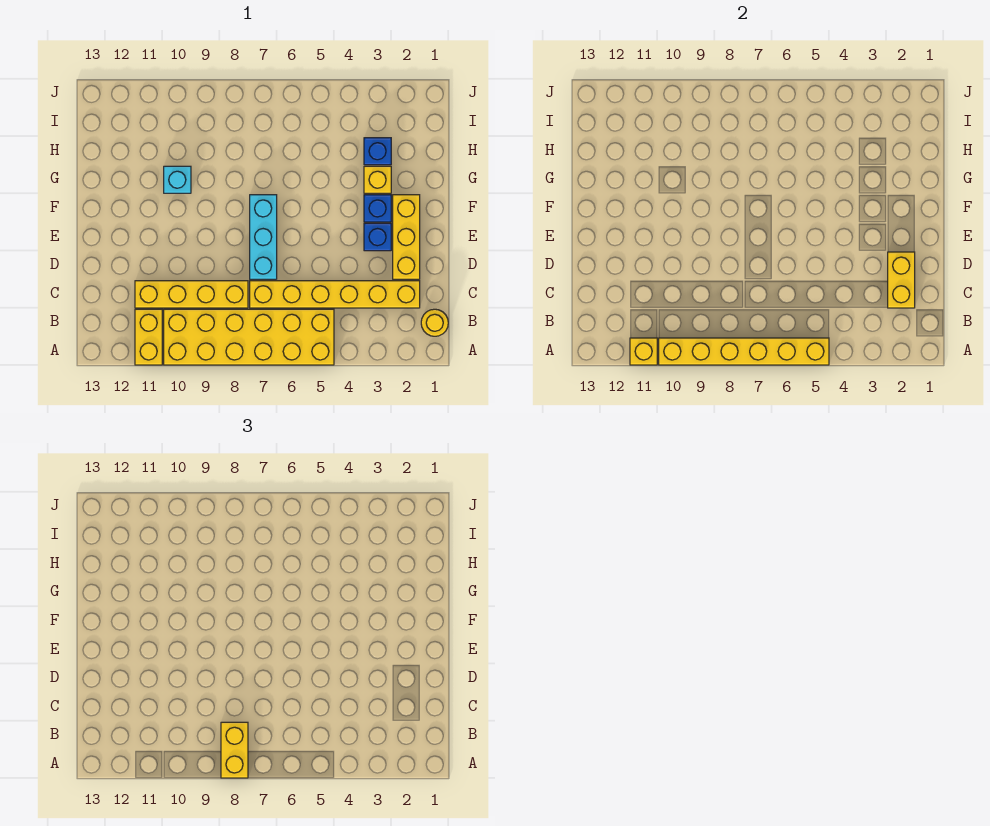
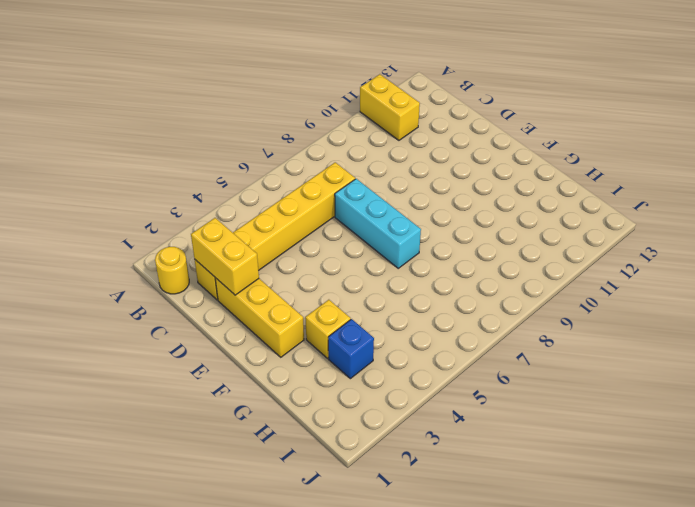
none -> yellow 2x6 brick [164,309,334,365]
none -> yellow 1x4 brick [135,281,248,308]
none -> blue 1x1 brick [364,223,391,251]

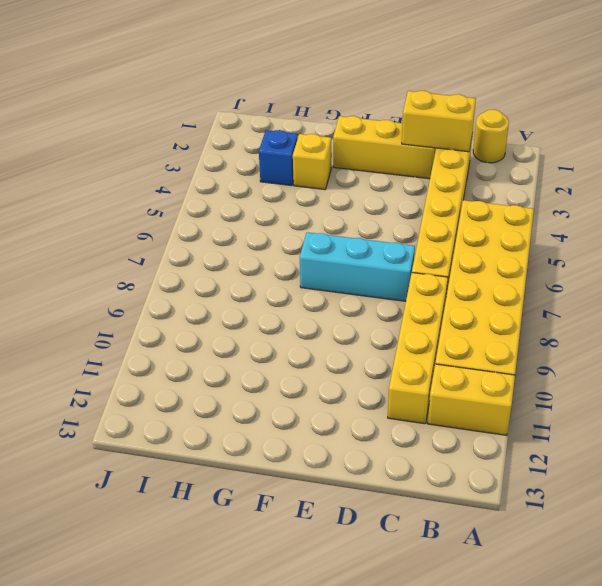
none -> blue 1x1 brick [364,223,391,251]
none -> blue 1x1 brick [364,195,391,222]
none -> cyan 1x1 brick [164,166,191,193]

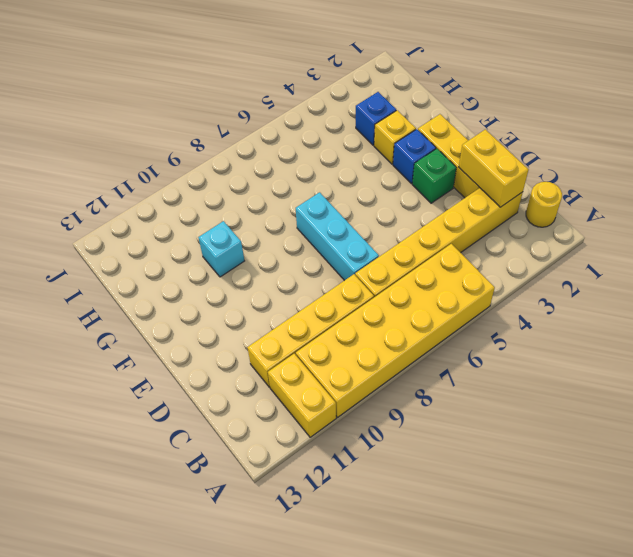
green 1x1 brick [412,149,456,203] -> blue 1x1 brick [364,223,391,251]
none -> yellow 1x6 brick [659,338,829,365]
none -> yellow 1x1 brick [630,338,657,365]
none -> yellow 1x2 brick [221,722,248,778]

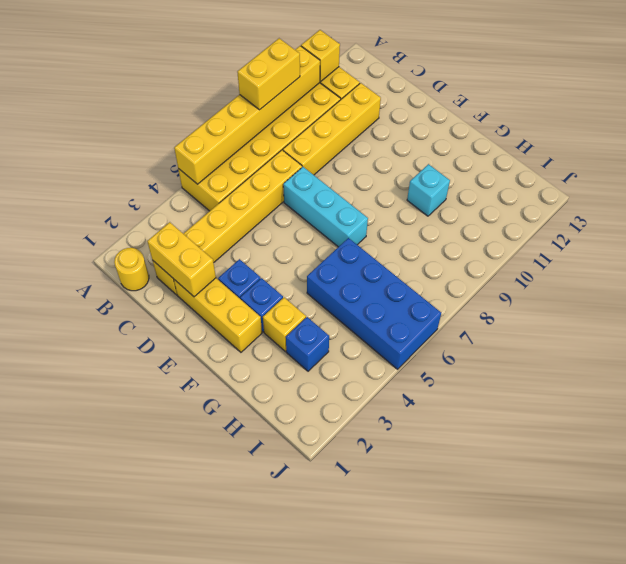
yellow 1x2 brick [237,38,300,110] -> yellow 1x2 brick turned to [221,722,248,778]
blue 2x4 brick [307,238,441,369] -> none

